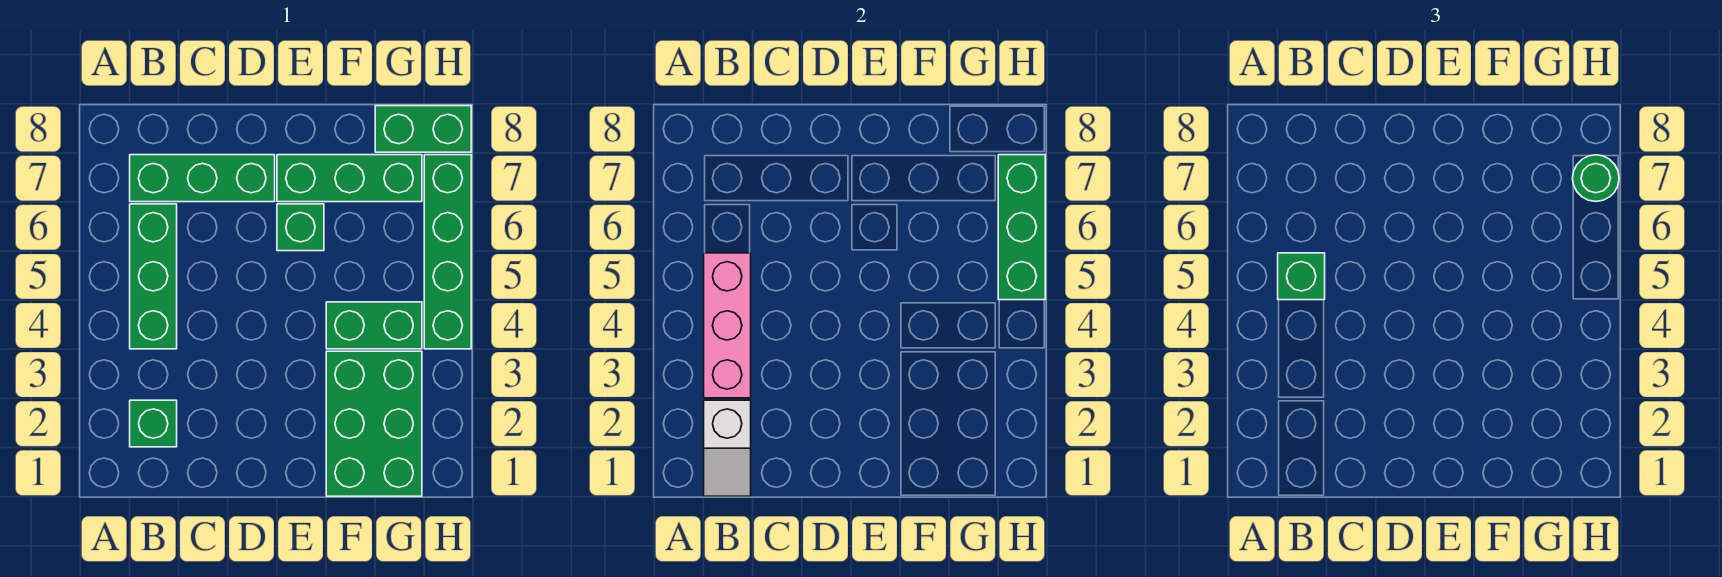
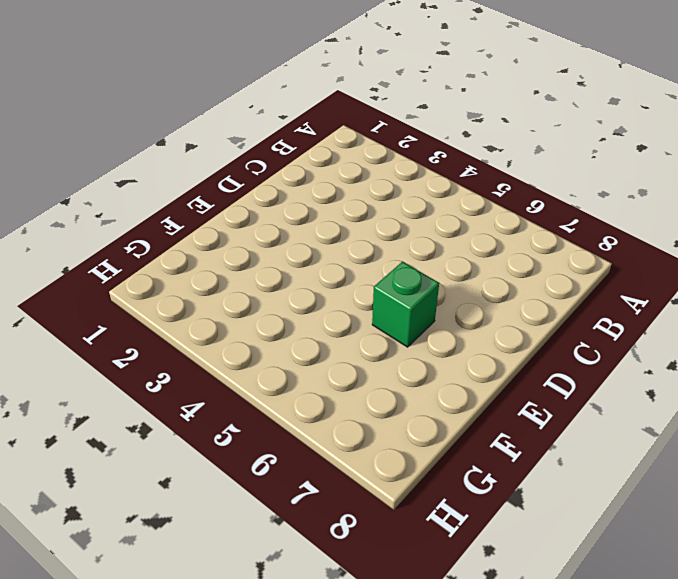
none -> green 1x1 brick [130,400,177,447]
none -> green 1x3 brick [130,204,177,349]
none -> green 1x3 brick [130,155,275,202]

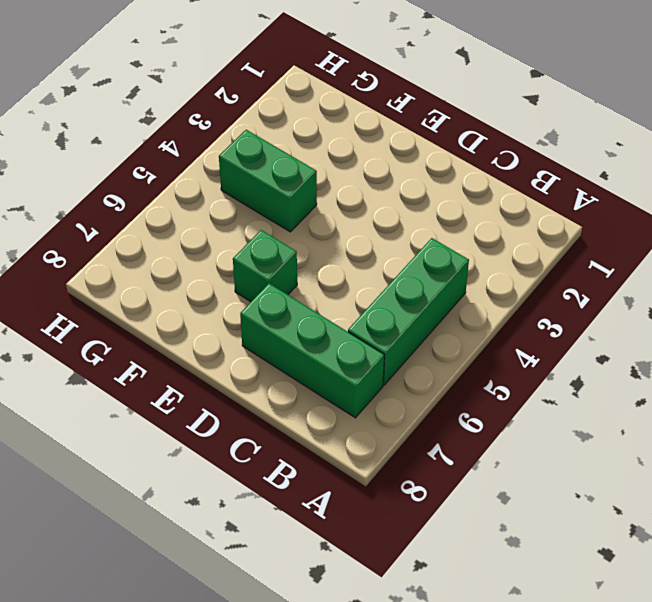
none -> green 1x1 brick [130,400,177,447]
none -> green 1x3 brick [277,155,422,202]
none -> green 2x3 brick [326,351,422,496]

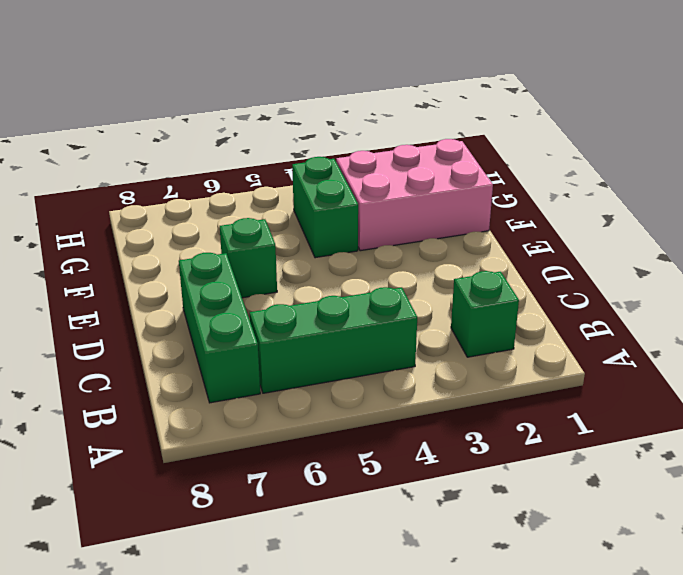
pink 2x3 brick [336,139,493,251] -> green 2x3 brick [326,351,422,496]
none -> green 1x3 brick [277,155,422,202]
none -> green 1x2 brick [375,106,471,152]
none -> green 1x4 brick [424,155,471,349]

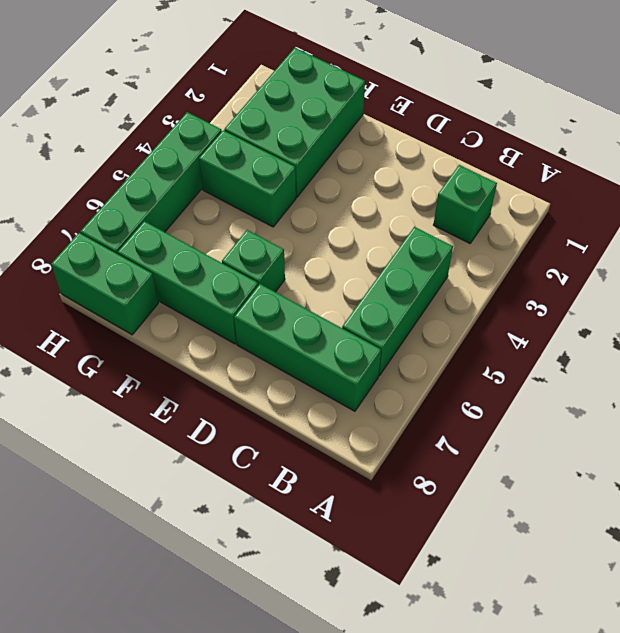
none -> white 1x2 slope [704,400,751,496]
none -> pink 1x3 brick [704,253,751,398]
none -> green 1x3 brick [998,155,1045,300]

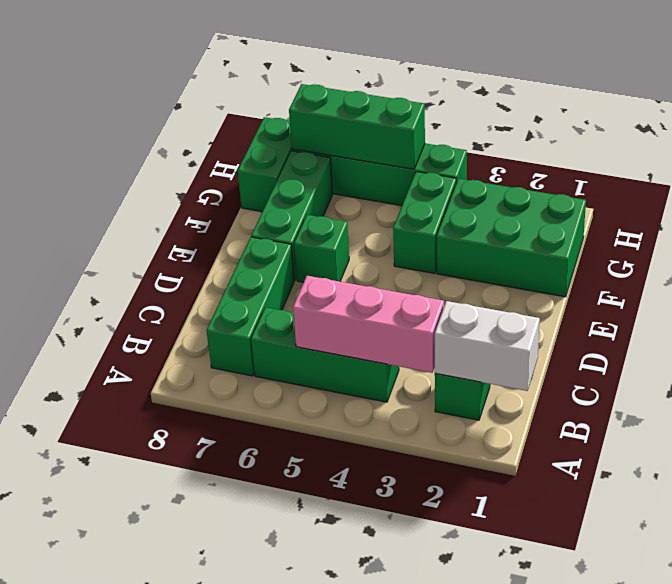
white 1x2 brick [435,301,540,391] -> white 1x2 slope [704,400,751,496]
none -> green 1x1 brick [1278,253,1325,300]
none -> green 1x1 round brick [1573,155,1619,201]

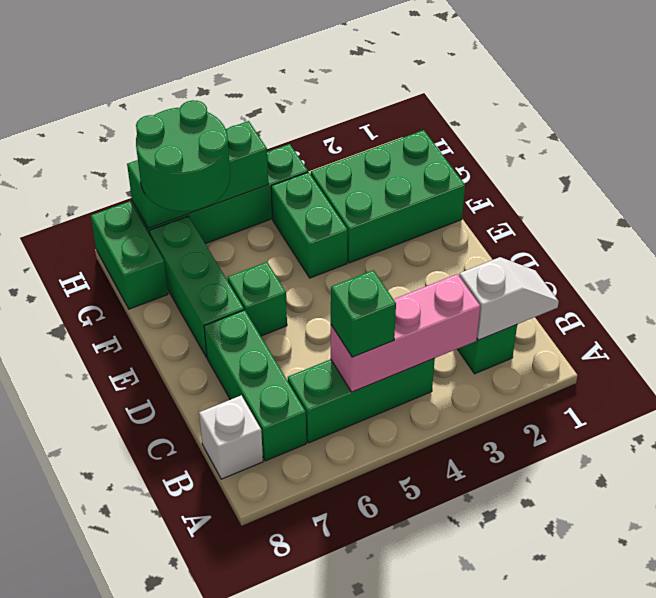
white 1x1 brick [199,395,263,479] -> none
green 2x2 round brick [136,100,230,211] -> green 1x1 round brick [1573,155,1619,201]

